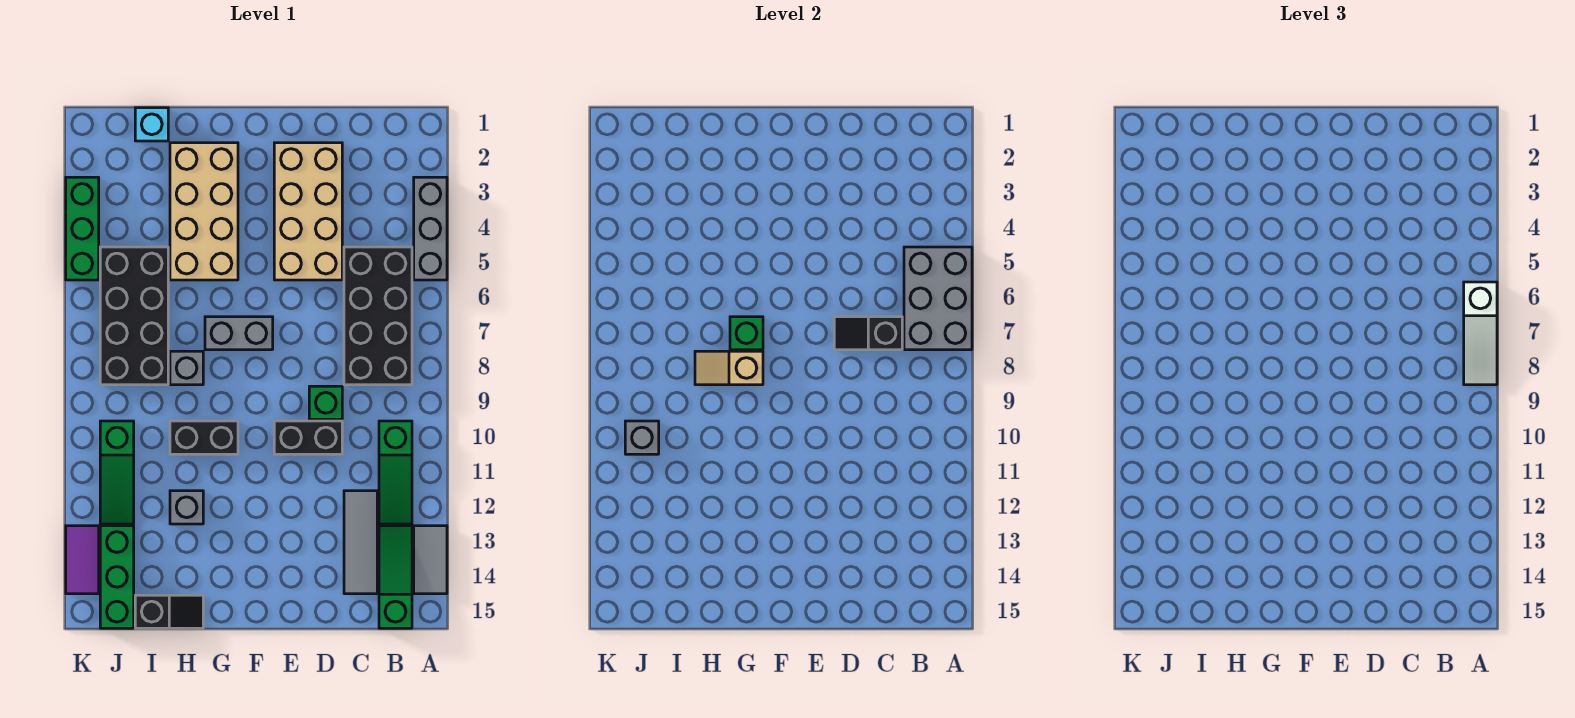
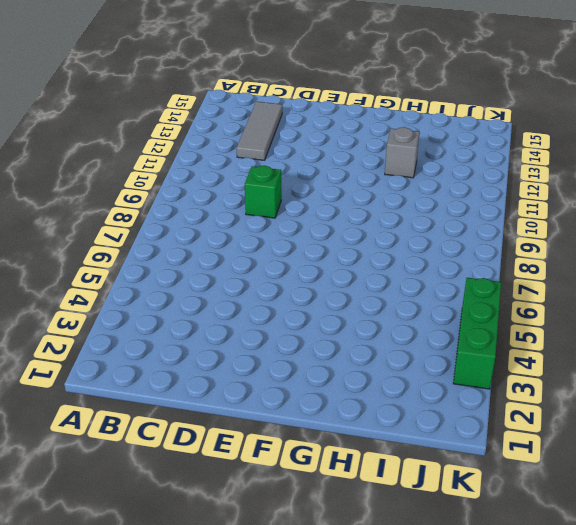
none -> grey 1x3 brick [414,177,447,280]
none -> grey 1x2 tile [414,526,447,594]
none -> black 2x4 brick [344,247,412,385]

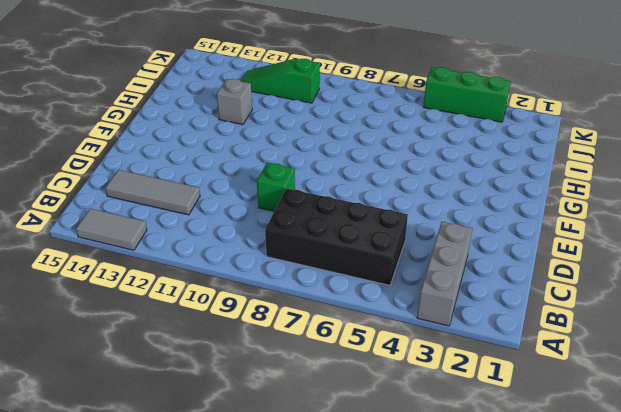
grey 1x3 brick [417,222,473,326] -> grey 1x3 brick turned to [414,177,447,280]
none -> green 1x3 slope [379,421,412,524]
none -> green 1x3 slope [379,526,412,628]
none -> tan 2x4 brick [274,143,342,280]

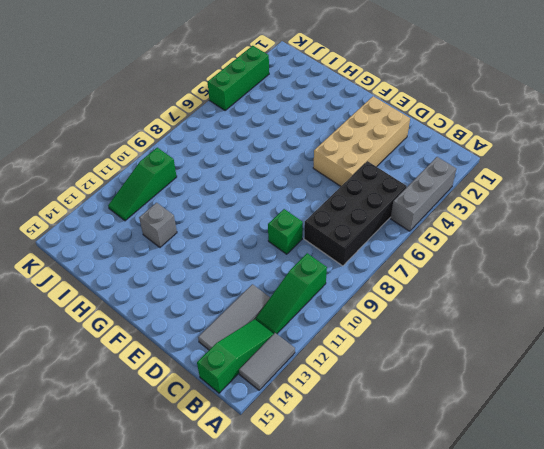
none -> black 1x2 brick [274,421,342,454]
none -> grey 1x2 brick [205,317,273,350]
none -> tan 2x4 brick [170,143,238,280]

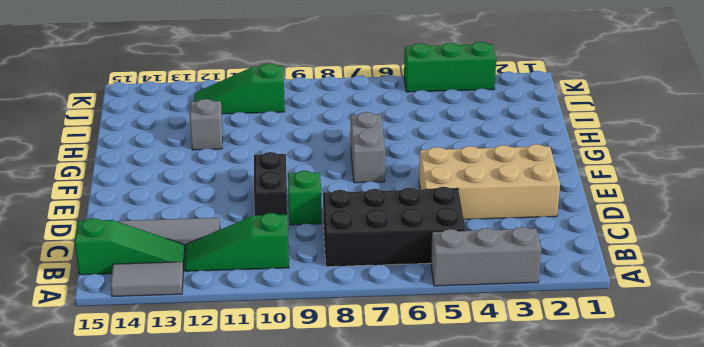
none -> tan 2x4 brick [170,143,238,280]
none -> black 1x2 brick [170,421,238,454]
none -> grey 1x1 brick [170,351,203,385]

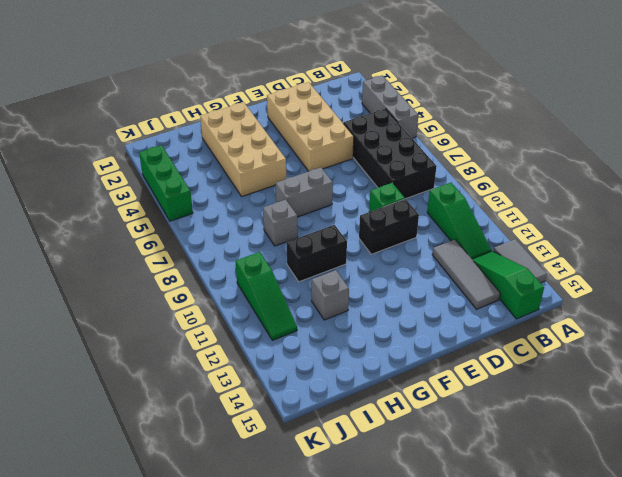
none -> black 1x2 slope [135,595,203,628]
none -> cyan 1x1 brick [135,108,168,141]
none -> black 2x4 brick [100,247,168,385]

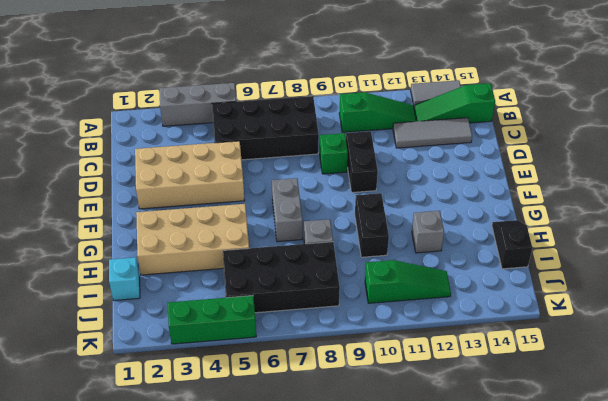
none -> green 1x3 brick [100,526,134,628]
none -> purple 1x2 tile [66,526,99,594]
none -> grey 2x3 brick [904,247,972,350]

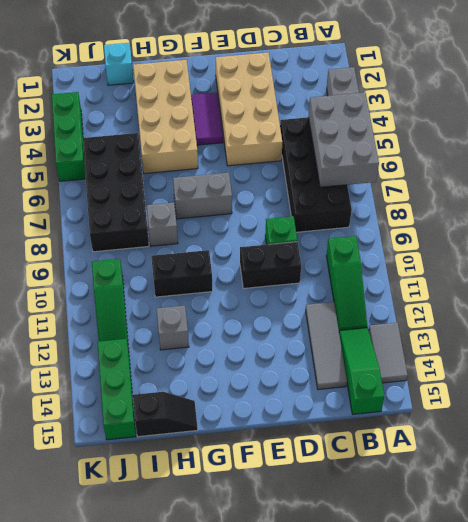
purple 1x2 tile [191,93,223,145] -> purple 1x2 tile moved to [66,526,99,594]
none -> black 1x2 slope [834,317,902,350]
none -> green 1x1 brick [730,317,763,350]
none -> tan 1x2 slope [695,351,763,385]

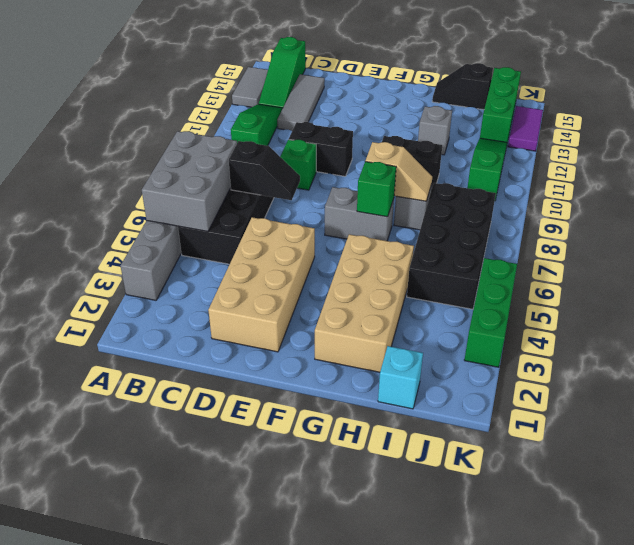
none -> grey 1x1 brick [625,421,659,454]
none -> white 1x3 slope [1464,282,1497,385]

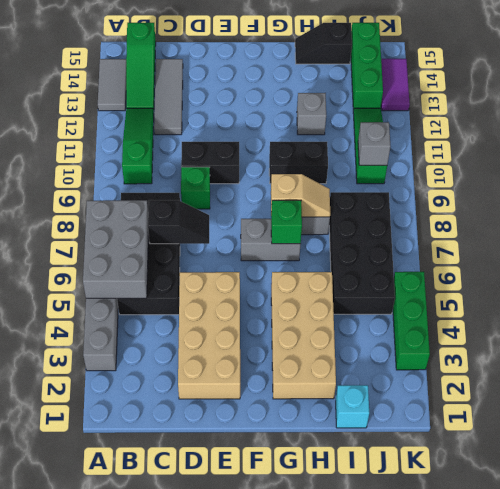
none -> white 1x3 slope [1464,282,1497,385]

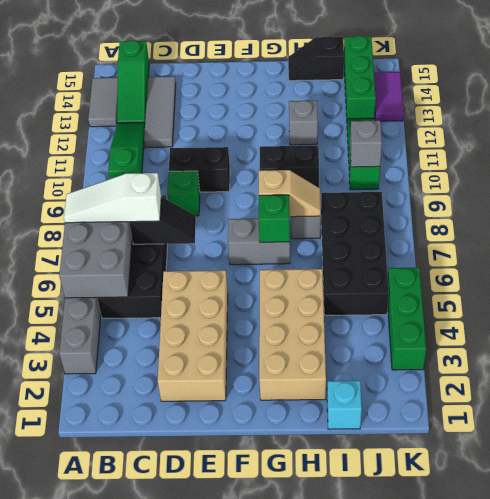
white 1x3 slope [64,173,161,223] -> white 1x3 slope turned to [1464,282,1497,385]

